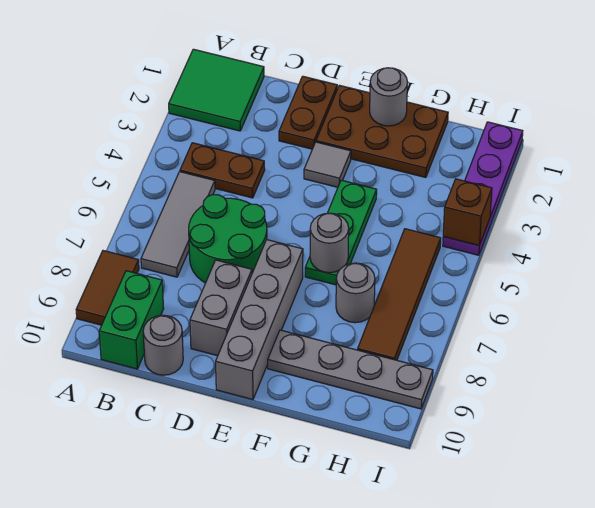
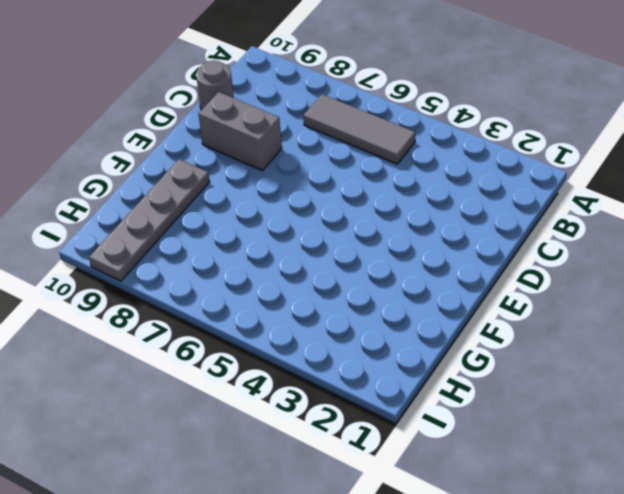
none -> green 2x2 tile [169,49,264,131]
none -> brown 1x2 tile [76,251,139,325]
none -> brown 1x2 plate [180,143,265,198]

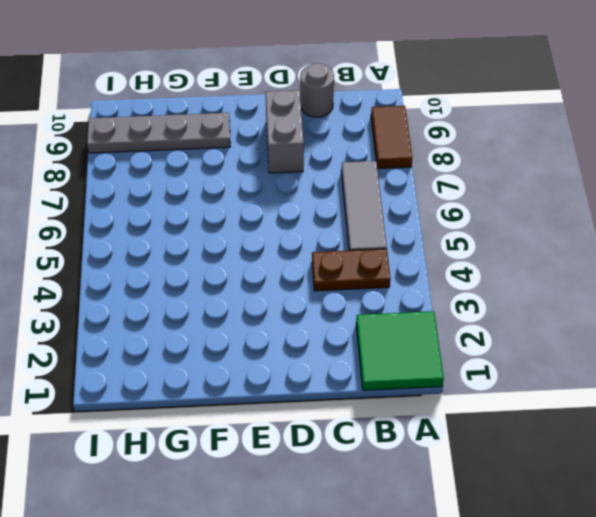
none -> green 1x2 brick [99,271,164,369]
none -> green 2x2 round brick [189,195,267,283]
none -> brown 1x2 plate [279,76,337,149]

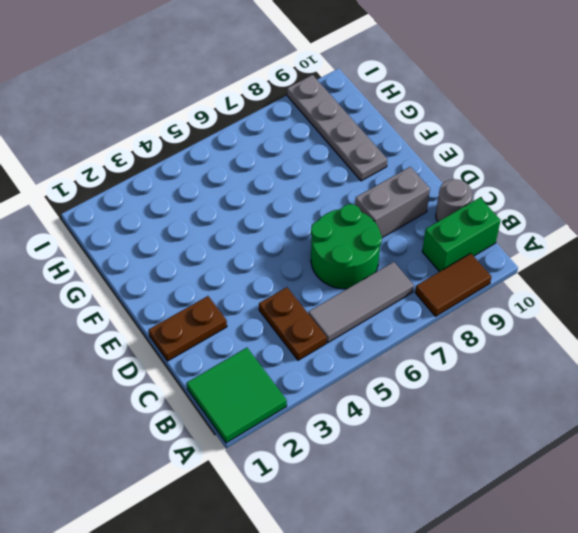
none -> brown 2x3 plate [316,85,448,178]
none -> grey 1x1 tile [304,142,351,187]
none -> grey 1x4 brick [216,240,303,400]

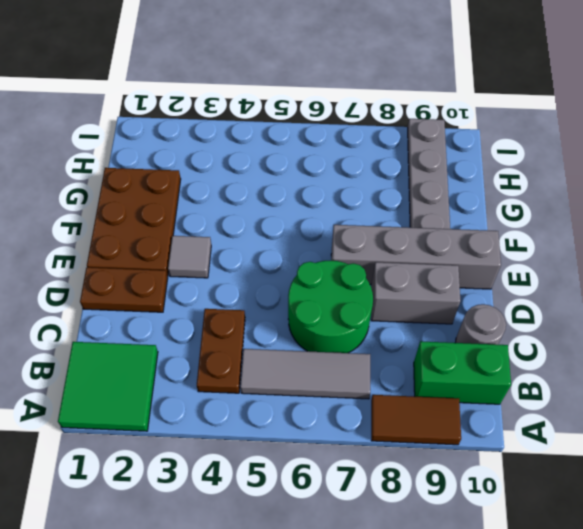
none -> green 1x3 plate [305,180,377,285]
none -> grey 1x1 round brick [336,263,375,323]
none -> brown 1x4 tile [358,229,441,360]

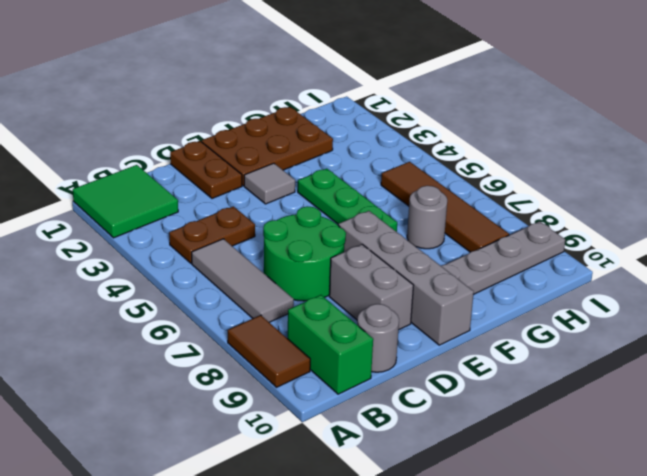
none -> purple 1x4 plate [443,122,523,255]
none -> grey 1x1 round brick [370,68,408,126]
none -> grey 1x1 round brick [310,213,349,273]

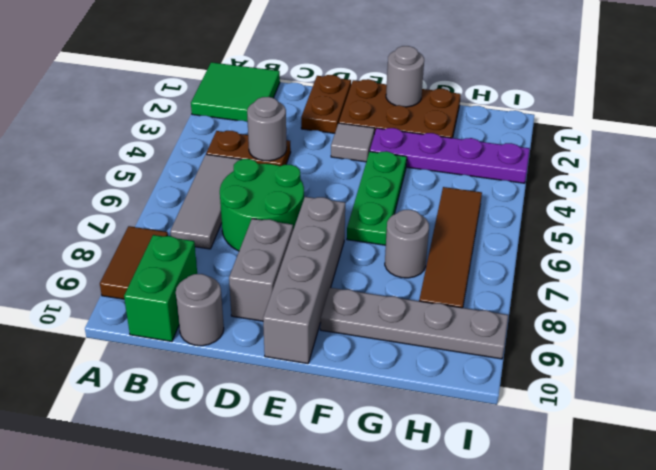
grey 1x1 round brick [247,97,287,161] -> grey 1x1 round brick moved to [310,213,349,273]
purple 1x4 plate [370,128,530,183] -> purple 1x4 plate turned to [443,122,523,255]
none -> brown 1x1 brick [443,179,492,246]

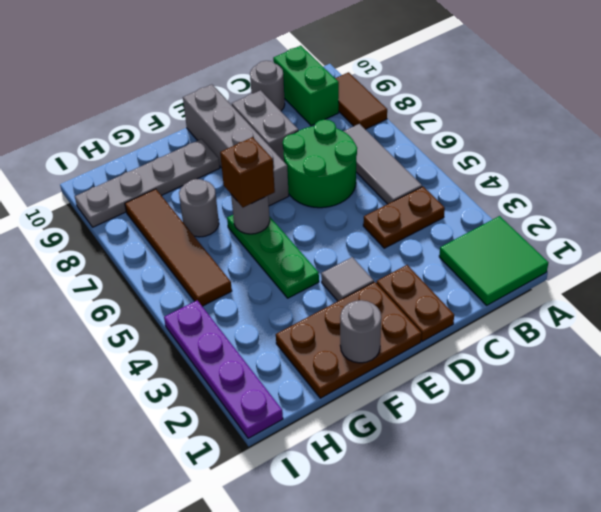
brown 1x1 brick [220,137,275,207] -> brown 1x1 brick moved to [443,179,492,246]

